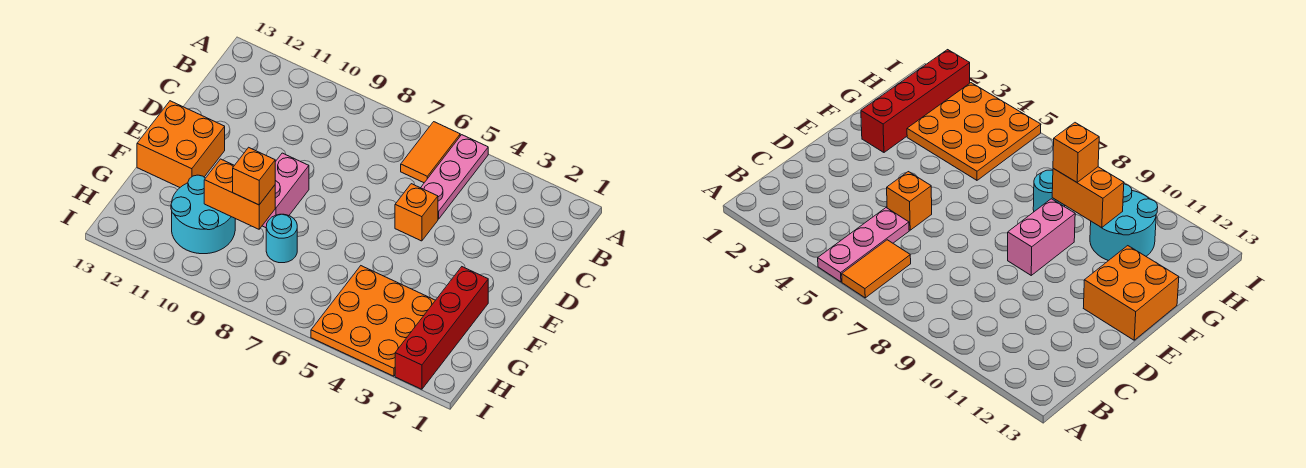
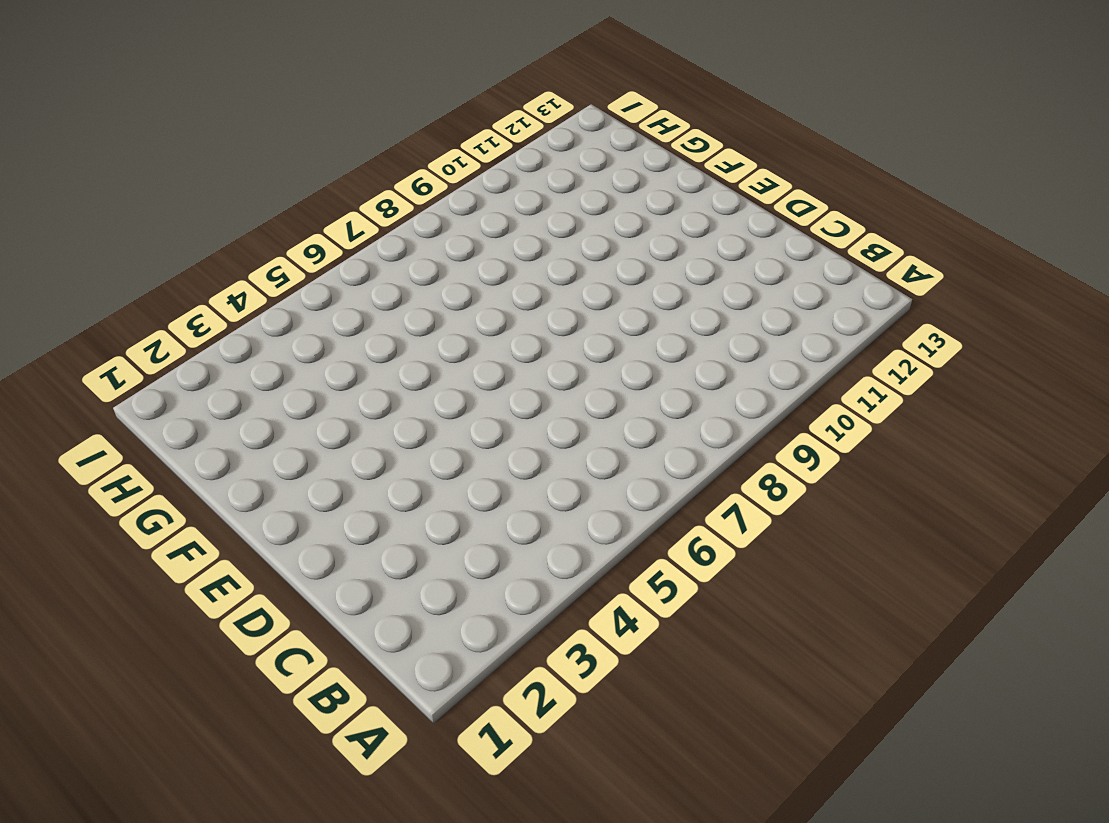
none -> pink 1x3 plate [421,135,488,219]
none -> orange 1x2 tile [401,122,460,183]

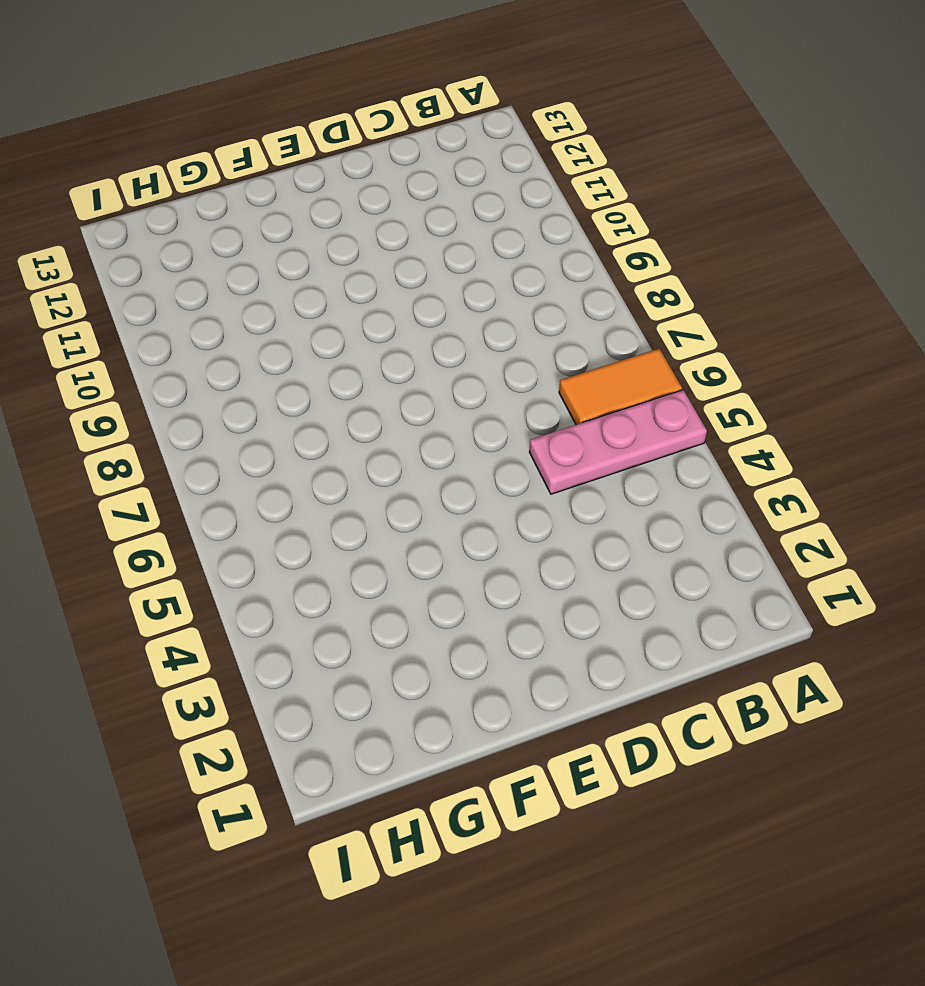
none -> orange 1x1 brick [395,184,438,241]
none -> pink 1x2 brick [262,153,309,228]

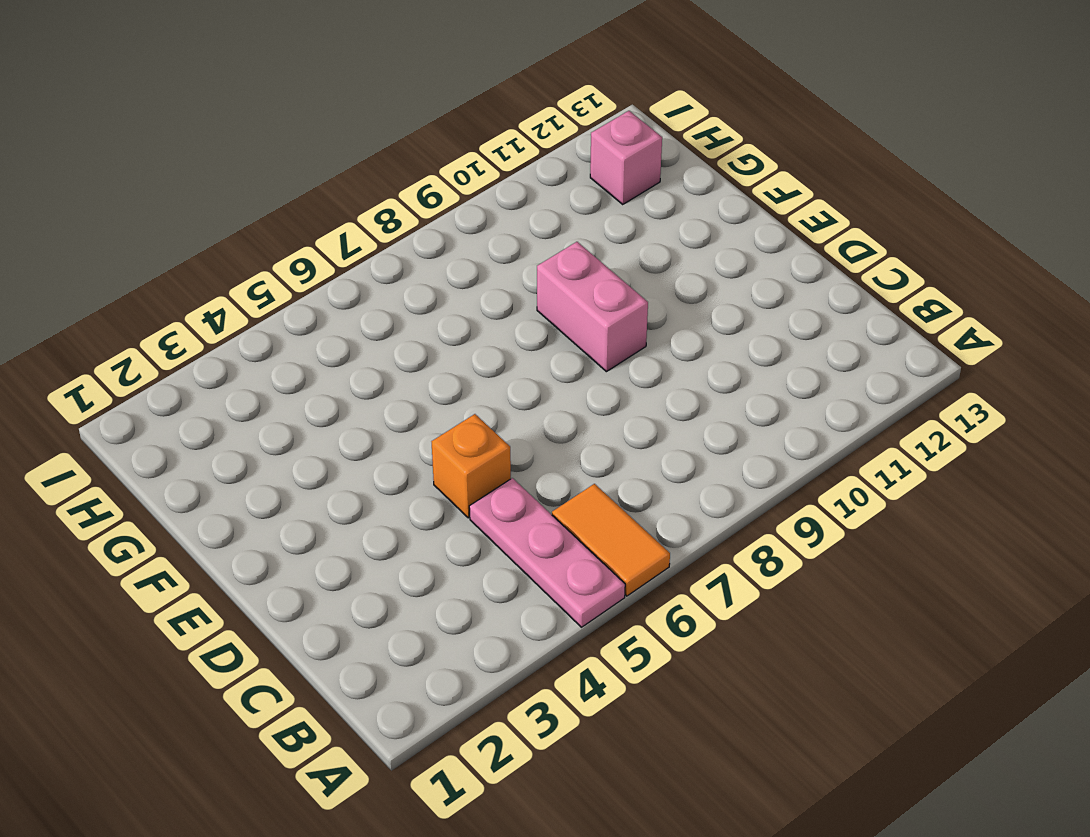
pink 1x1 brick [590,111,662,204] -> none
none -> orange 2x2 brick [137,101,225,187]
none -> red 1x4 brick [395,267,488,389]

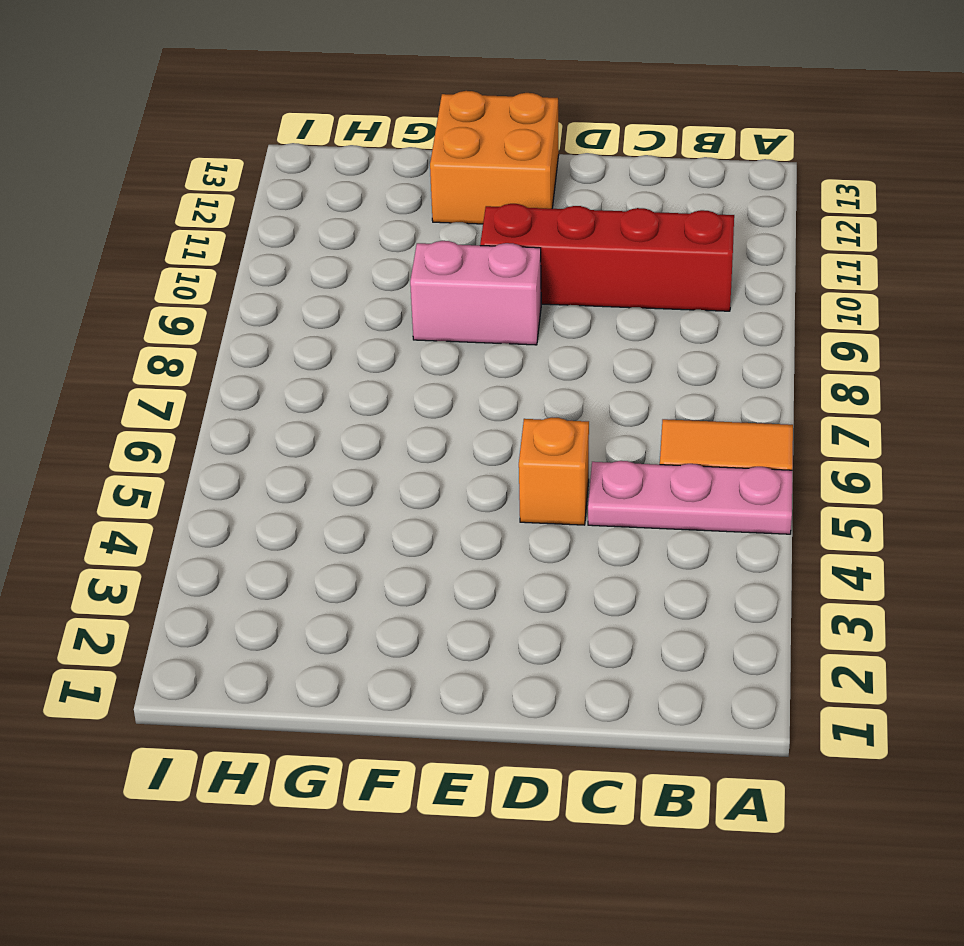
red 1x4 brick [480,204,734,311] -> red 1x4 brick moved to [395,267,488,389]
none -> orange 3x3 plate [311,266,435,376]
none -> cyan 1x1 round brick [266,214,297,263]

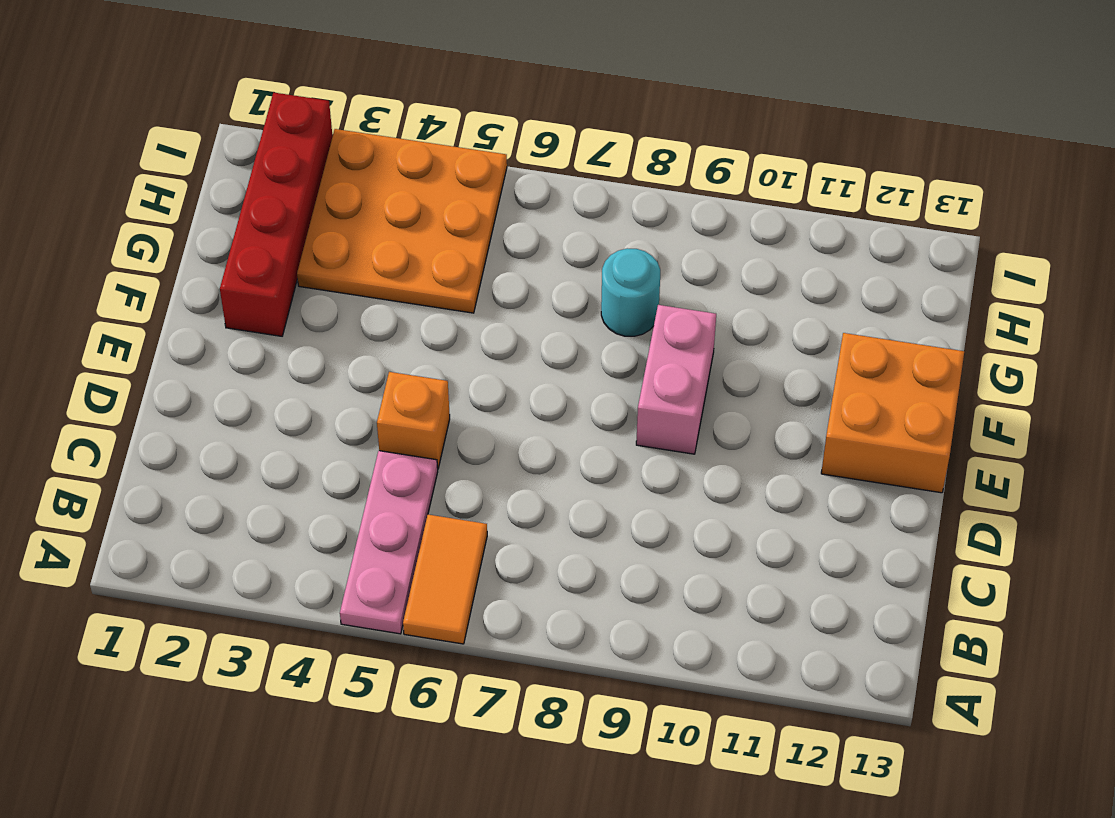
none -> cyan 2x2 round brick [171,175,235,254]
none -> orange 1x2 brick [204,159,275,229]

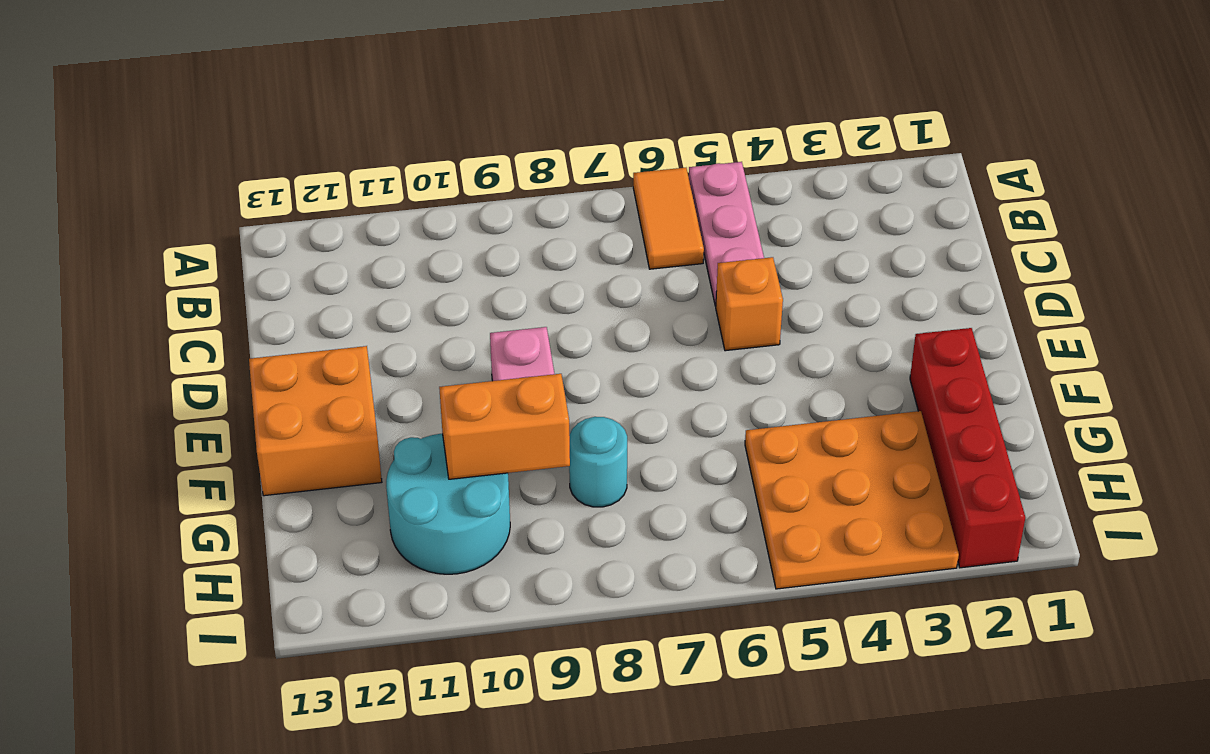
none -> orange 1x1 brick [233,147,275,205]

